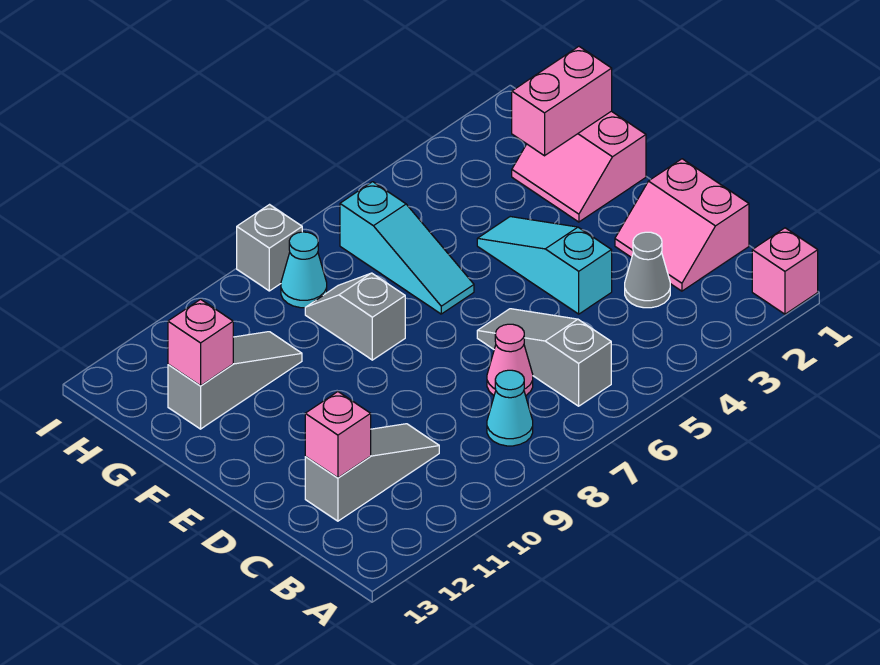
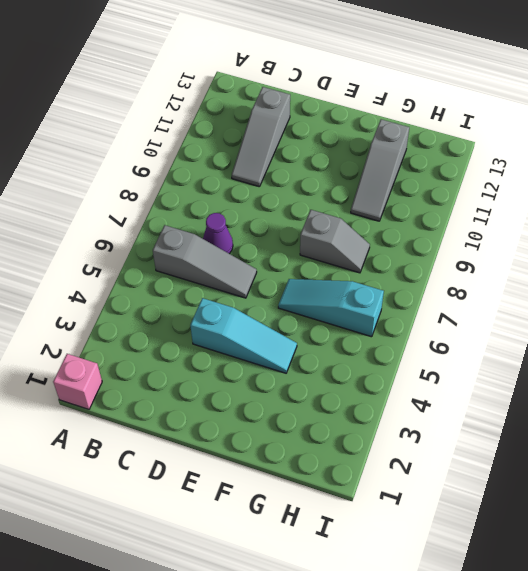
purple 1x1 cone [203,213,233,254] -> pink 1x1 cone [487,324,533,396]
none -> cyan 1x1 cone [487,370,533,446]
none -> pink 2x2 slope [615,159,749,291]
none -> grey 1x1 cone [625,232,670,308]

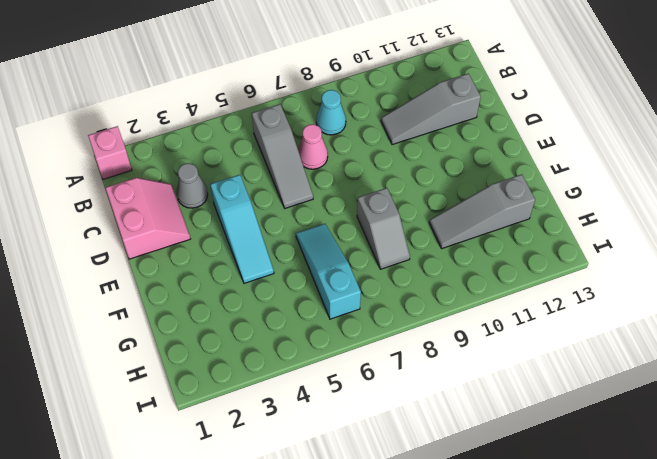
none -> pink 2x2 slope [512,111,646,222]
none -> cyan 1x1 cone [281,232,327,308]
none -> grey 1x1 brick [237,205,302,291]

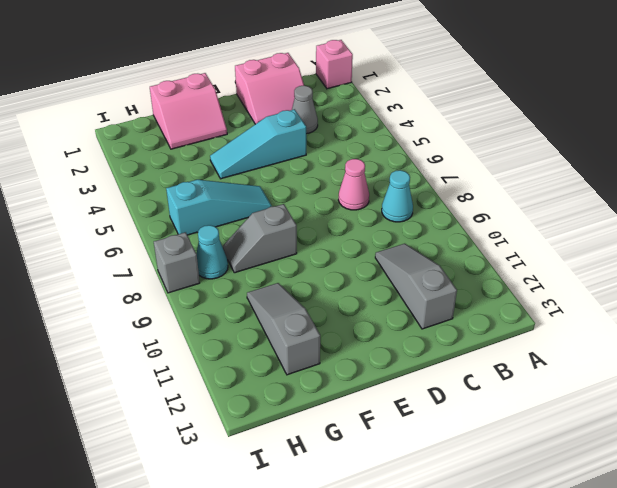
none -> grey 1x3 slope [477,309,611,406]
none -> pink 1x1 brick [305,392,371,478]
none -> pink 1x2 brick [512,46,612,156]

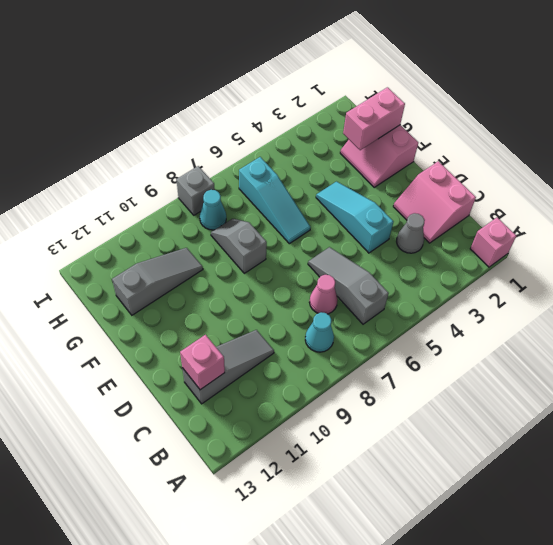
none -> pink 1x1 brick [168,299,233,386]

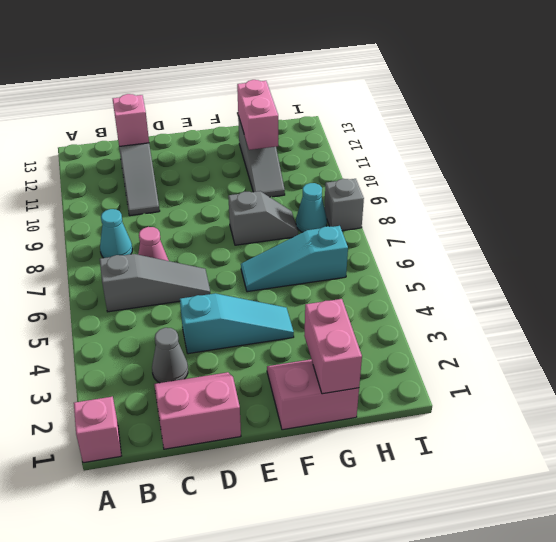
pink 1x2 brick [237,80,278,150] -> pink 1x1 brick [168,299,233,386]

